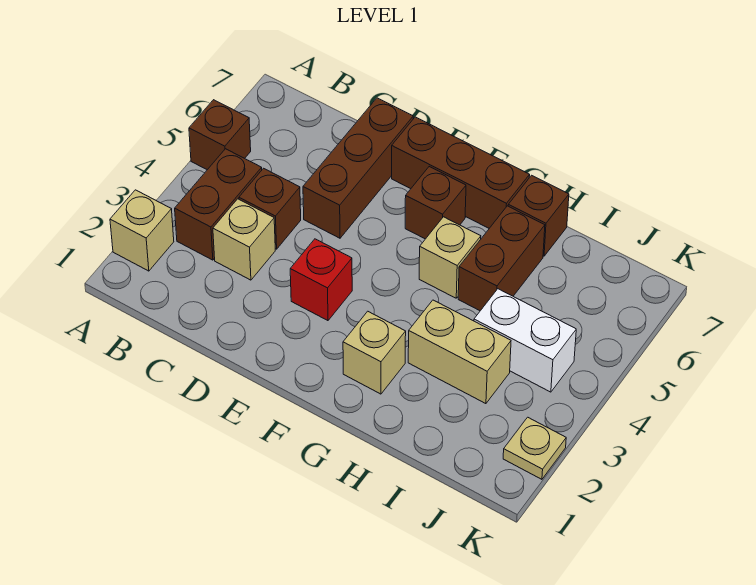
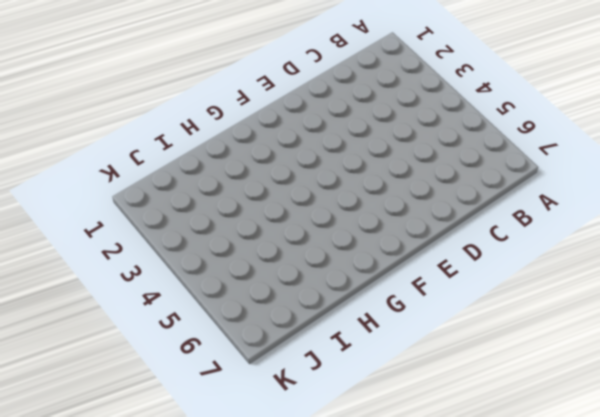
none -> tan 1x1 brick [110,190,174,271]
none -> brown 1x1 brick [189,100,251,170]
none -> brown 1x2 brick [175,149,262,260]

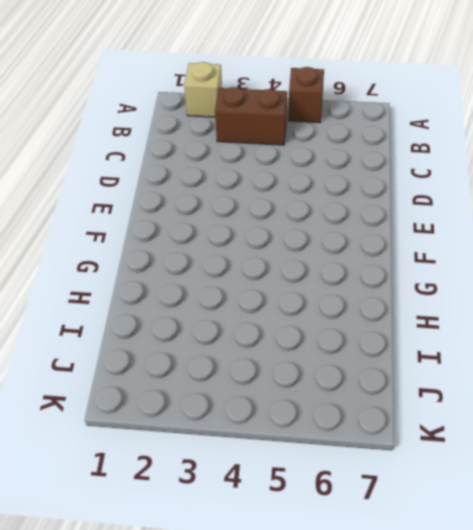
none -> tan 1x1 brick [213,199,275,280]
none -> brown 1x1 brick [239,168,301,249]
none -> brown 1x3 brick [303,98,413,238]

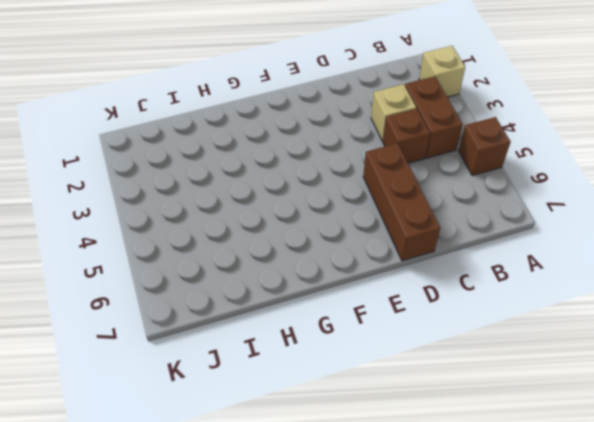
none -> red 1x1 brick [290,239,352,321]
none -> brown 1x3 brick [392,117,530,228]
none -> brown 1x1 brick [405,167,466,239]

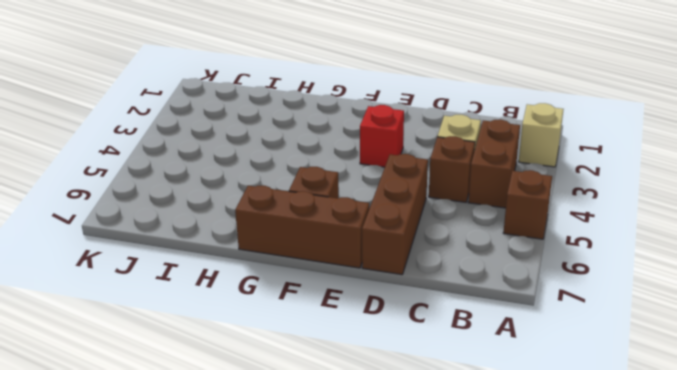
none -> tan 1x1 brick [343,311,406,394]
none -> tan 1x1 brick [419,217,481,298]
none -> tan 1x2 brick [408,300,511,404]

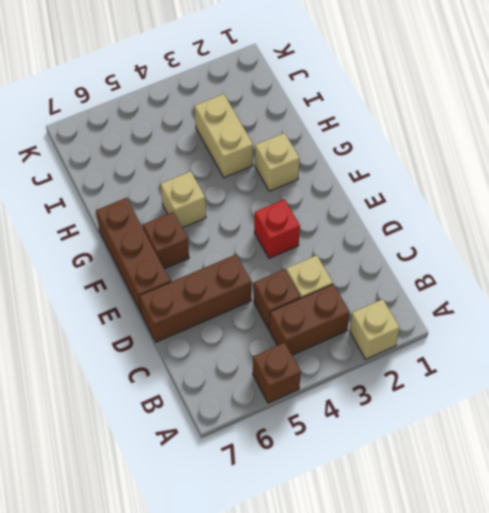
none -> brown 1x2 brick [458,206,545,311]
none -> brown 1x1 brick [508,175,569,256]
none -> white 1x2 brick [474,289,576,392]

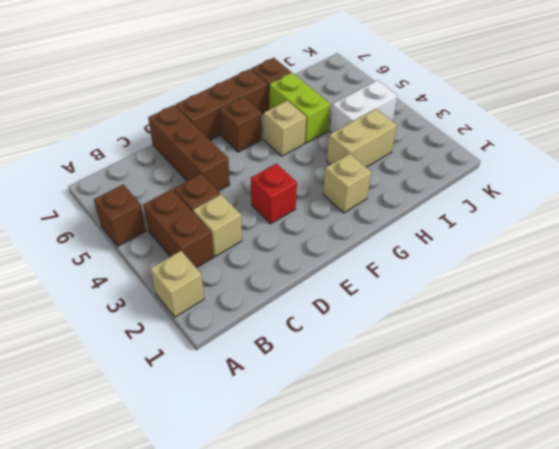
lime 1x2 brick [269,73,330,143] -> brown 1x2 brick [458,206,545,311]
none -> tan 1x1 plate [503,417,566,479]

